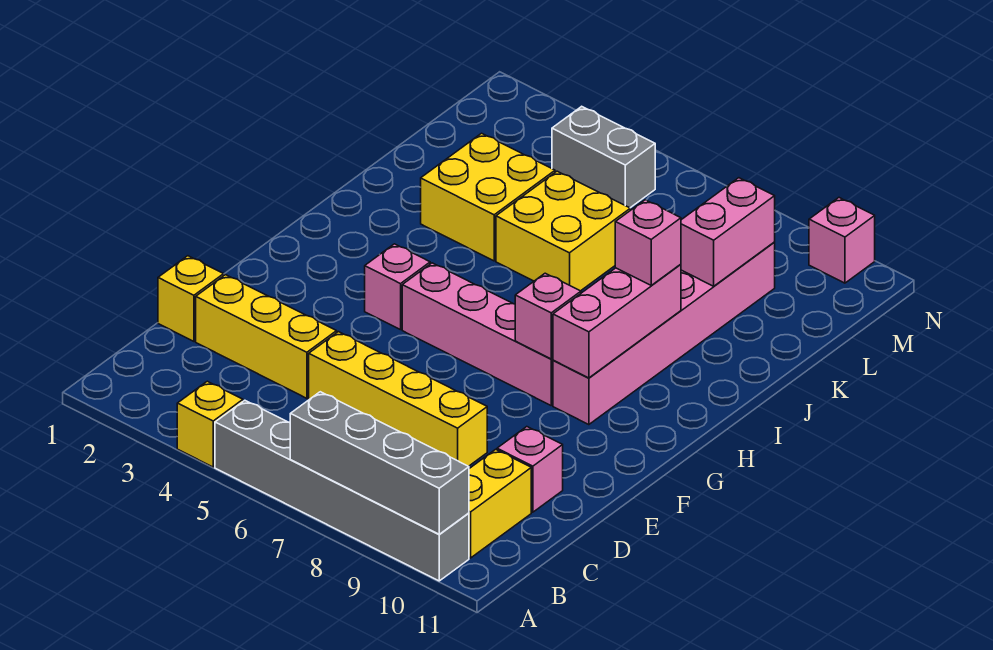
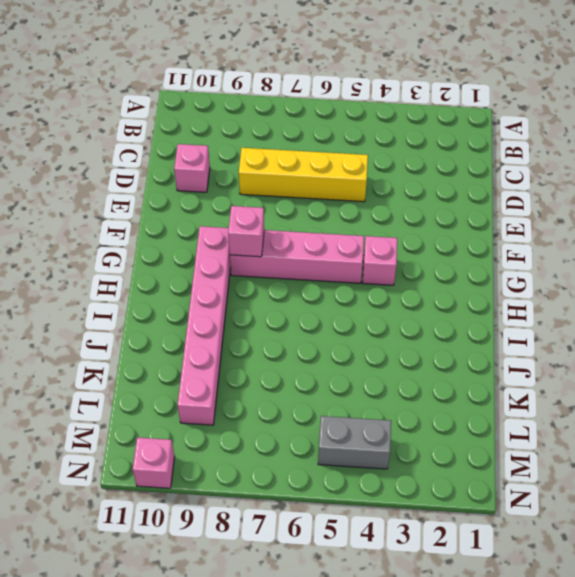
none -> yellow 1x1 brick [177,381,243,467]
none -> grey 1x6 brick [215,400,469,581]
none -> yellow 1x2 brick [469,449,531,558]

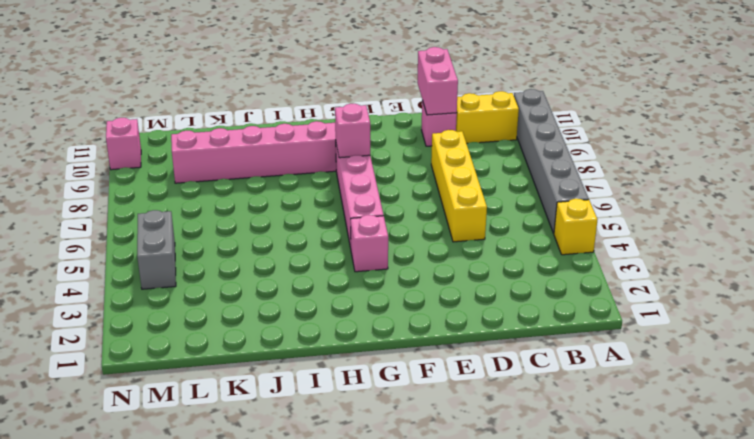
pink 1x2 brick [417,47,458,115] -> pink 1x2 brick turned to [681,178,775,286]
none -> yellow 1x1 brick [158,256,224,341]
none -> yellow 1x3 brick [196,275,337,398]
none -> yellow 2x2 brick [421,133,555,261]

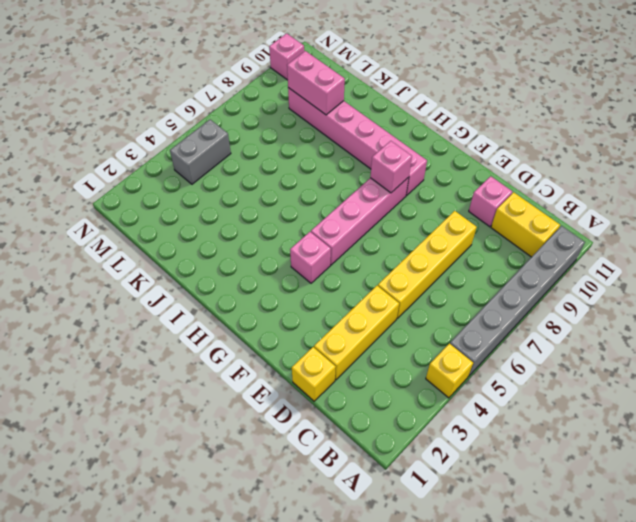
none -> yellow 2x2 brick [421,133,555,261]
none -> yellow 2x2 brick [496,171,630,291]
none -> grey 1x4 brick [290,392,469,534]

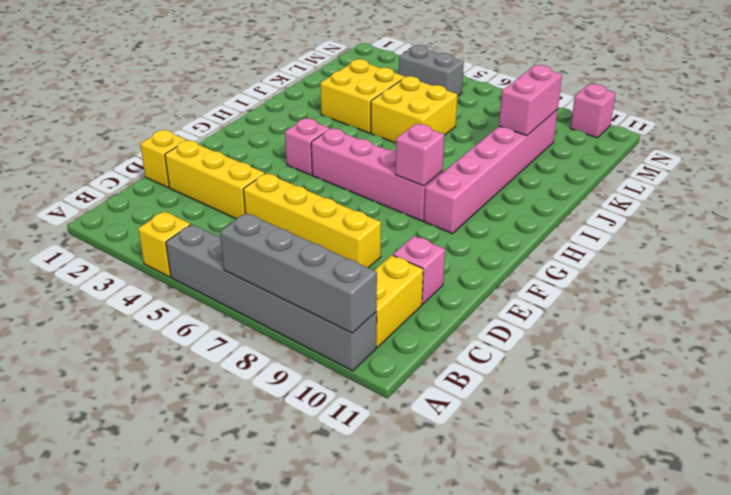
none -> pink 1x3 brick [553,264,681,378]
none -> pink 1x1 brick [615,200,681,286]

